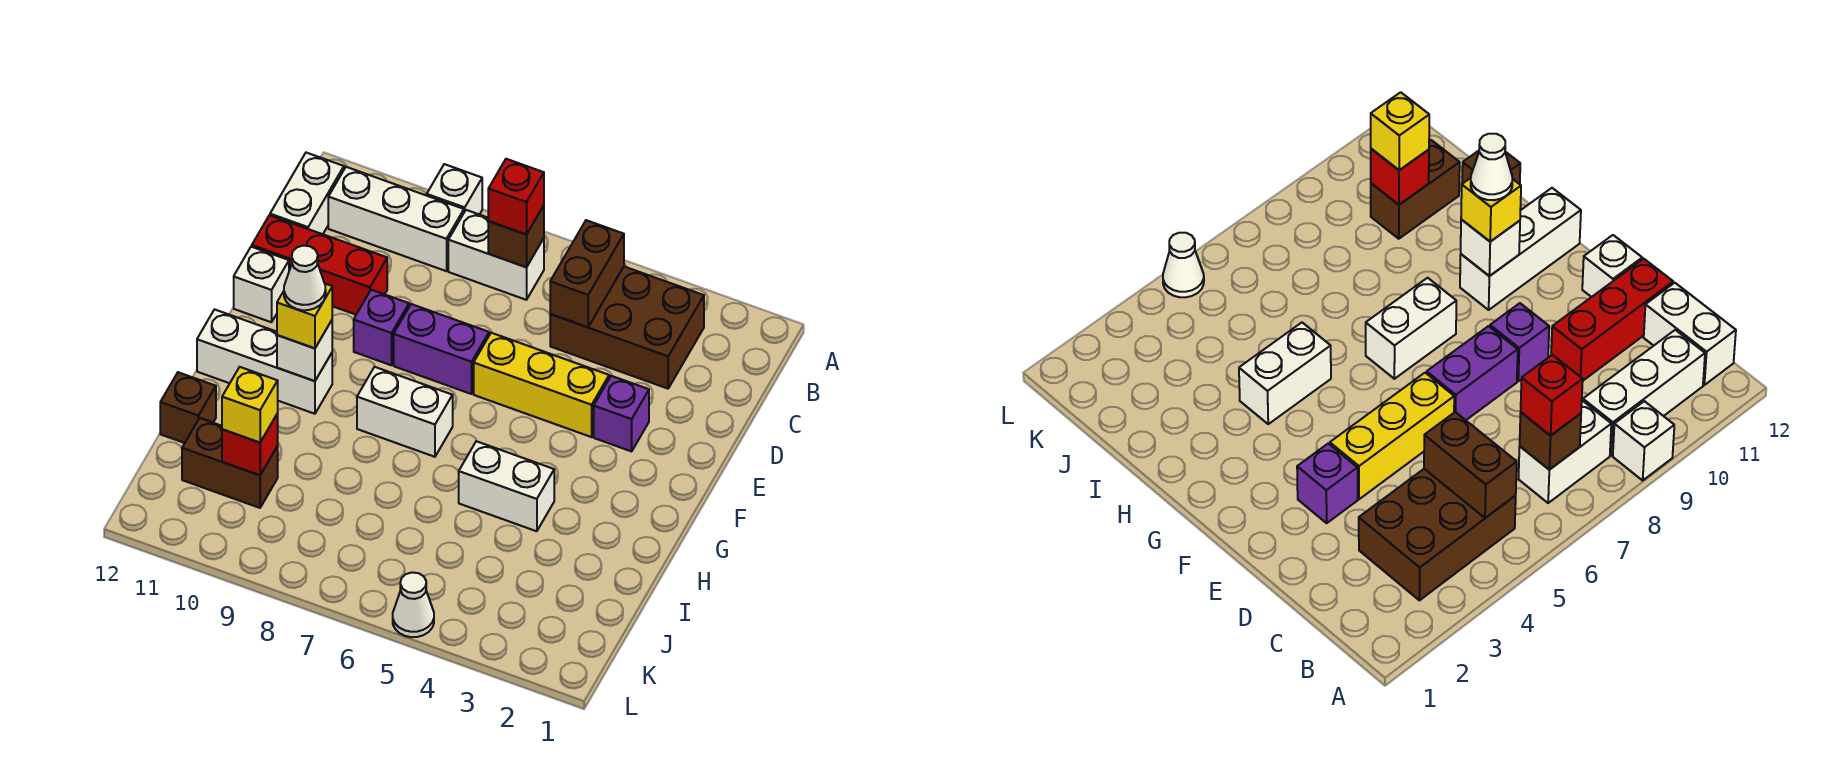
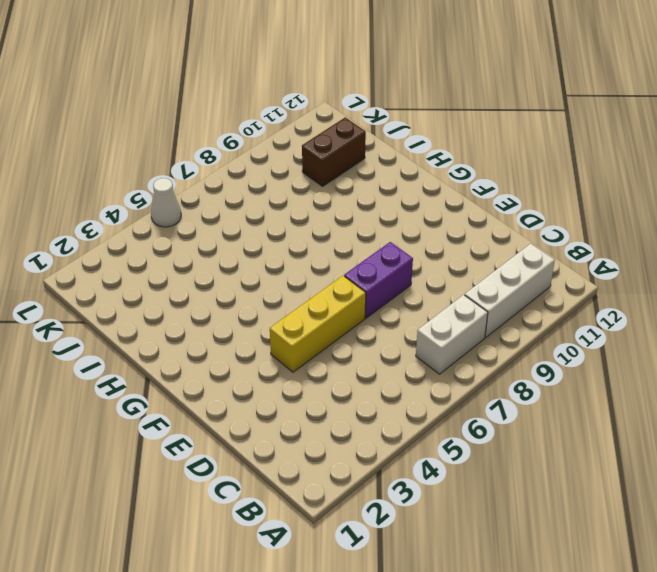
none -> white 1x1 brick [427,164,482,215]
none -> brown 2x3 brick [550,267,704,389]
none -> white 1x2 brick [270,153,344,234]

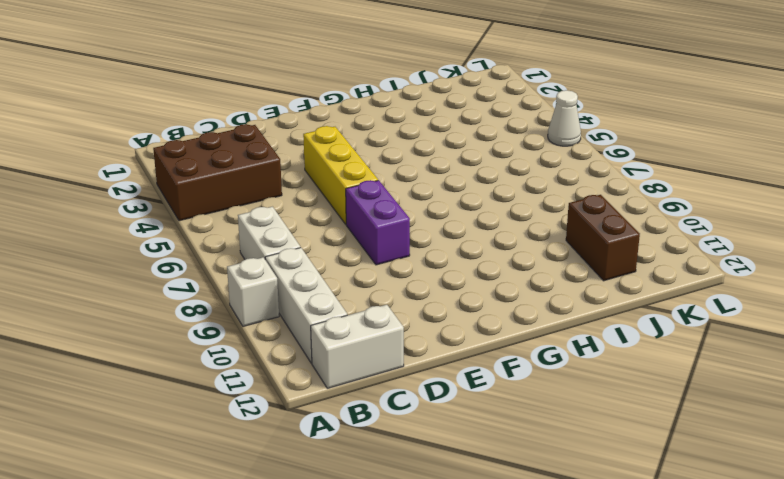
brown 2x3 brick [153,124,282,221] -> brown 2x3 brick turned to [550,267,704,389]
none -> red 1x3 brick [252,215,387,315]
none -> purple 1x1 brick [594,376,649,451]
none -> purple 1x1 brick [354,290,409,365]

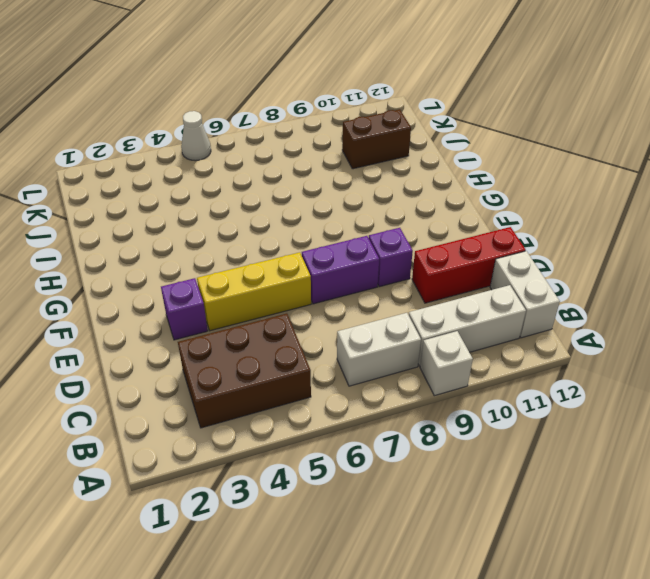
none -> white 1x1 brick [234,247,289,322]
none -> white 1x2 brick [357,367,453,457]
none -> white 1x3 brick [197,309,332,414]

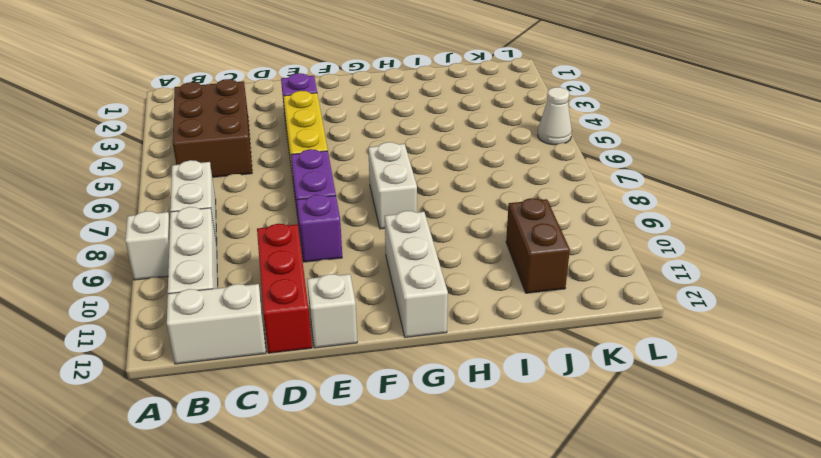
none -> white 1x2 brick [459,441,554,531]
none -> brown 1x1 brick [160,372,216,443]
none -> brown 1x2 brick [550,220,624,327]

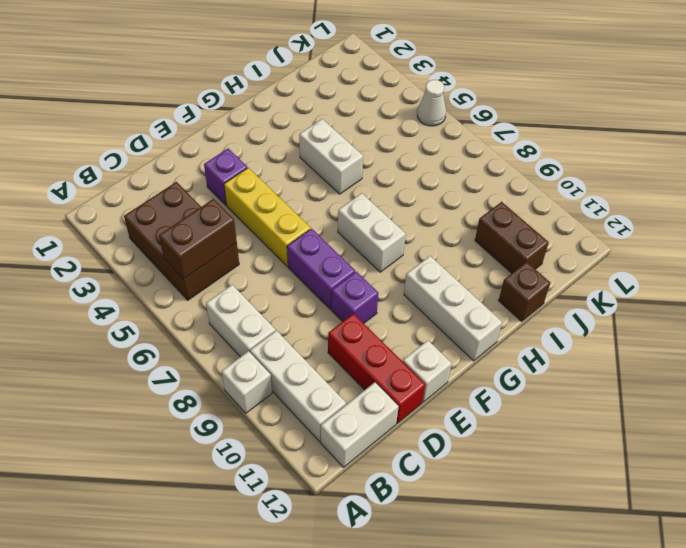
none -> brown 1x1 brick [488,206,544,267]
none -> white 1x1 brick [277,320,332,381]
none -> red 1x1 brick [222,414,278,475]

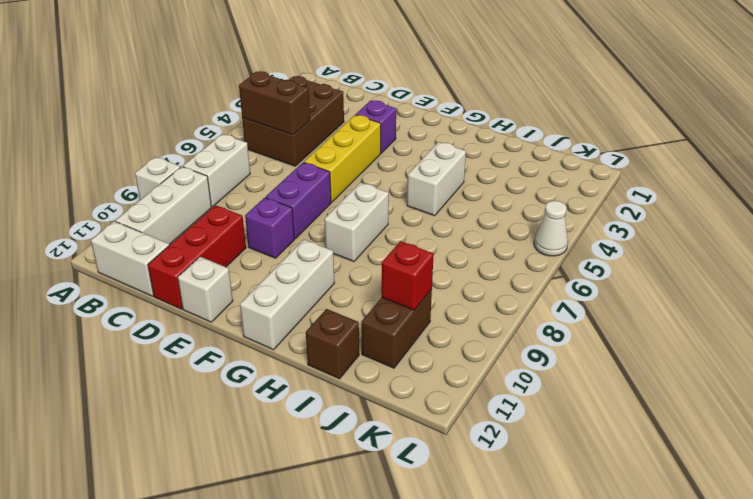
none -> brown 1x1 brick [488,206,544,267]
none -> white 1x1 brick [277,320,332,381]
none -> red 1x1 brick [488,159,544,235]

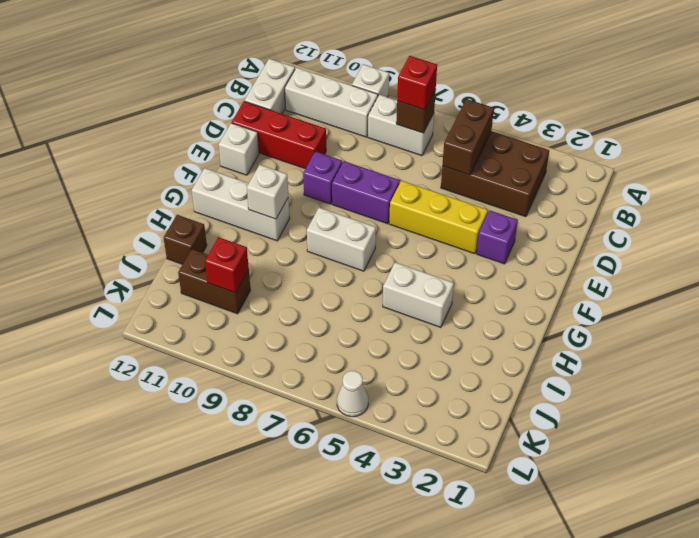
none -> yellow 1x1 brick [277,284,332,348]
none -> yellow 1x1 brick [222,367,278,443]
none -> white 1x1 cone [284,246,326,310]

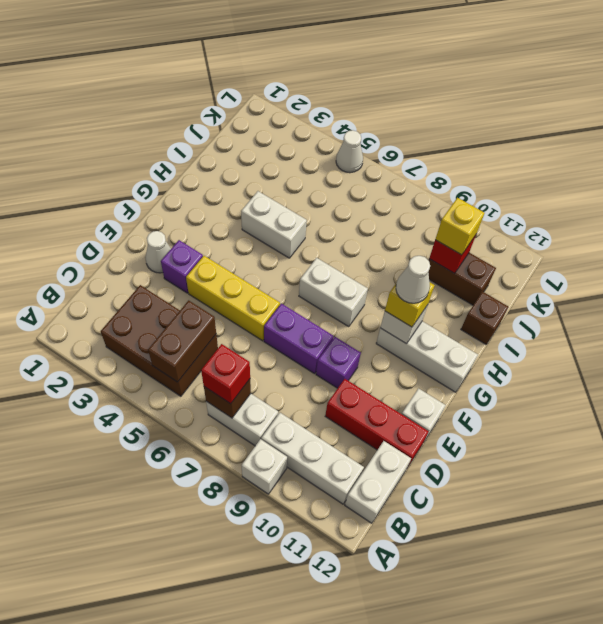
white 1x1 cone [145,231,171,273] -> none

